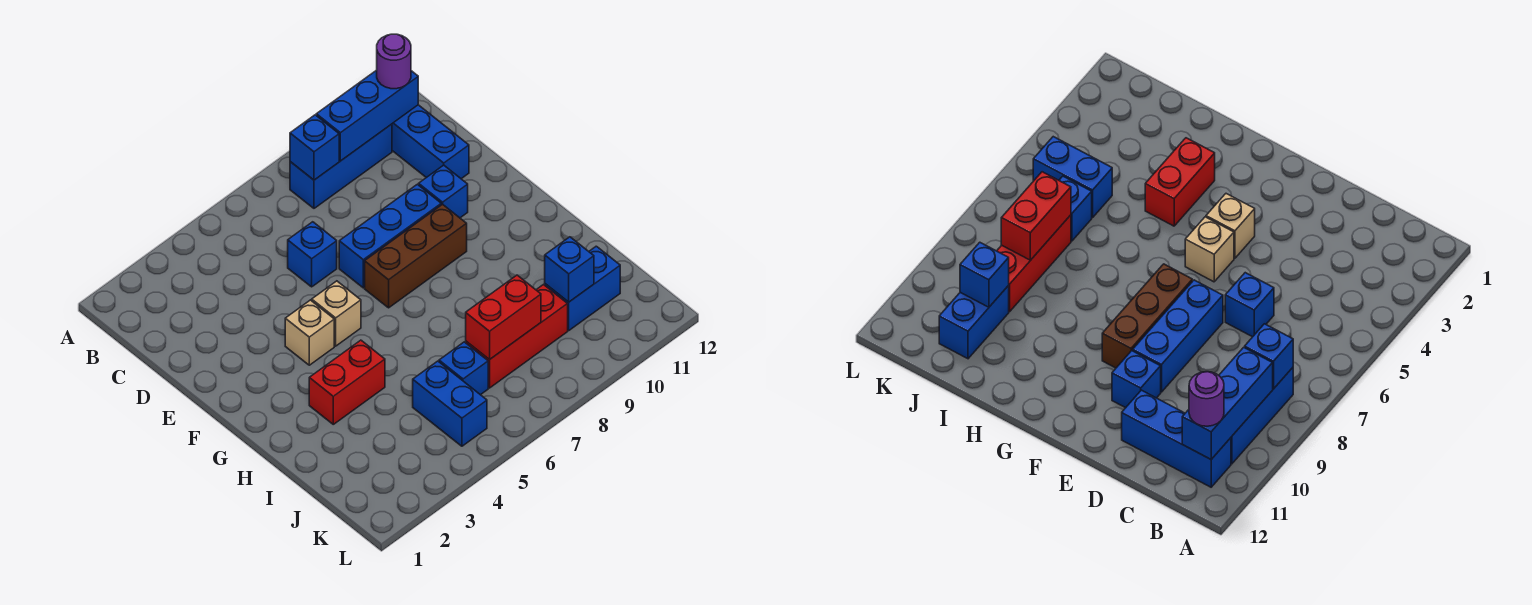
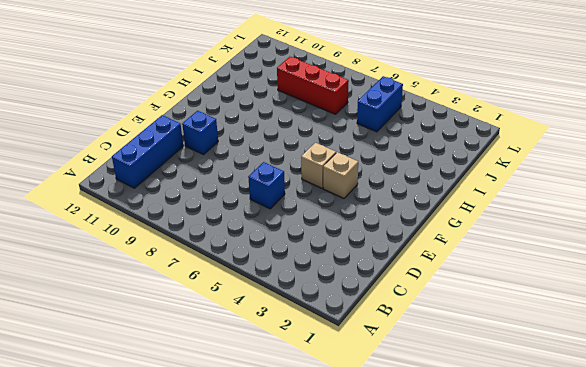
none -> blue 1x3 brick [290,124,392,208]
none -> blue 1x3 brick [339,184,441,288]
none -> brown 1x3 brick [365,204,467,308]

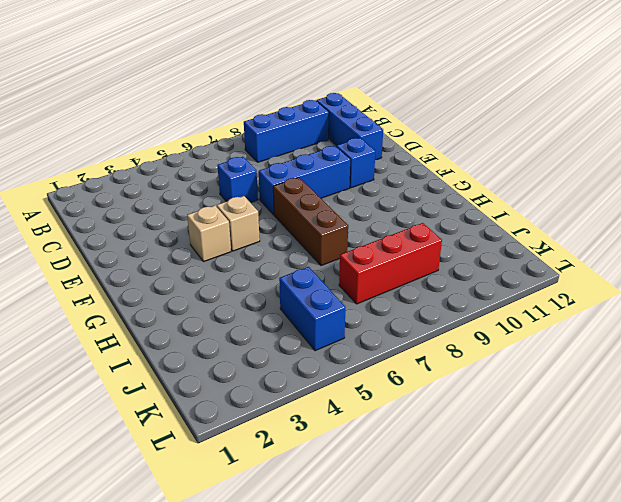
brown 1x3 brick [273,177,348,266] -> brown 1x3 brick turned to [365,204,467,308]
none -> red 1x2 brick [309,340,385,424]
none -> blue 1x1 brick [439,342,488,395]
none -> blue 1x2 brick [545,246,620,330]

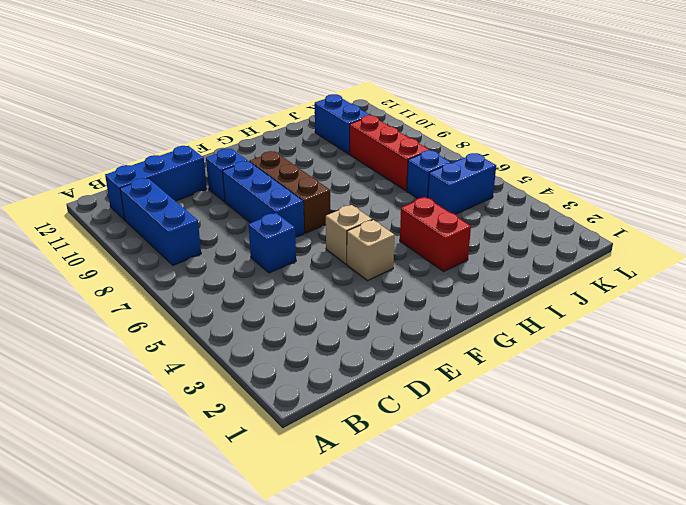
none -> blue 1x1 brick [290,115,339,180]
none -> blue 1x3 brick [316,70,418,161]
none -> red 1x2 brick [466,275,541,360]

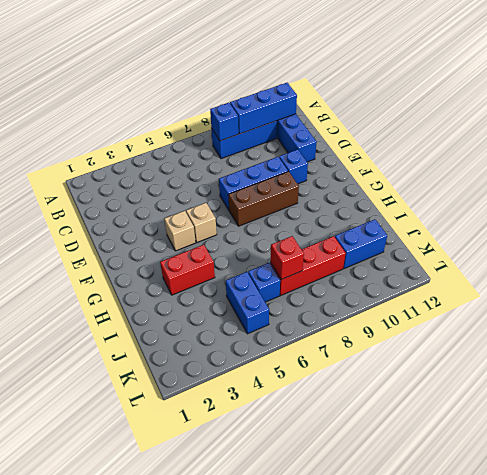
red 1x1 brick [270,236,304,280] -> red 1x2 brick [466,275,541,360]
none -> blue 1x1 brick [288,222,337,287]
none -> blue 1x1 brick [545,237,594,302]
none -> purple 1x1 round brick [377,34,411,89]

